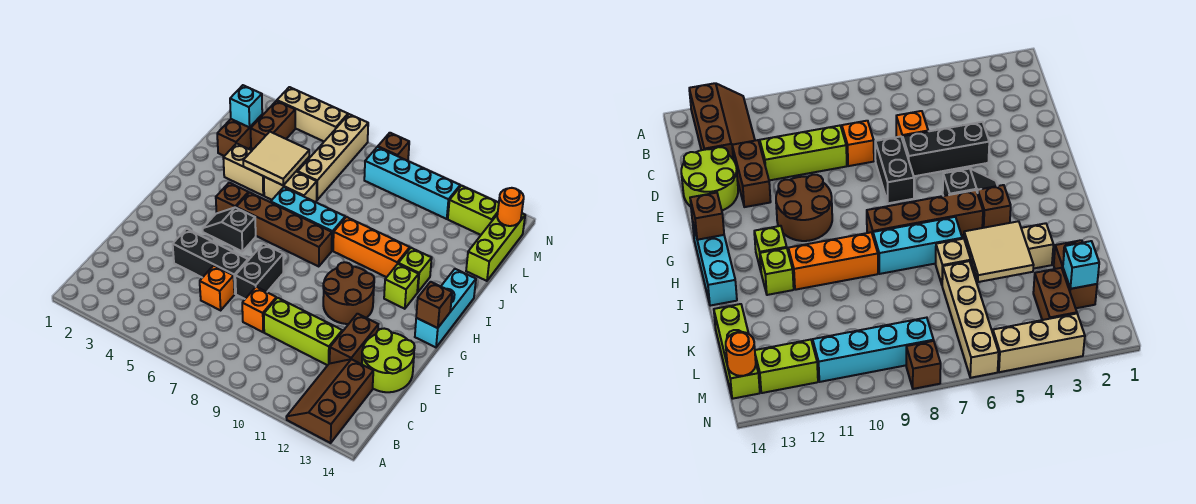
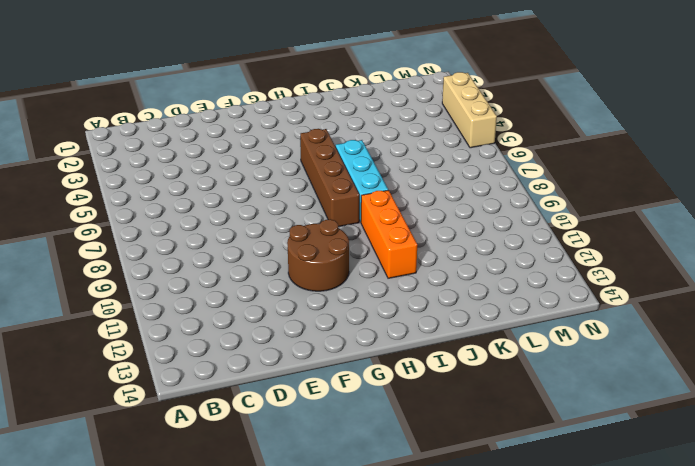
none -> brown 2x3 slope [286,359,373,443]
none -> orange 1x1 brick [200,266,234,310]
none -> orange 1x1 brick [242,287,276,332]
none -> lime 1x3 brick [264,298,342,365]

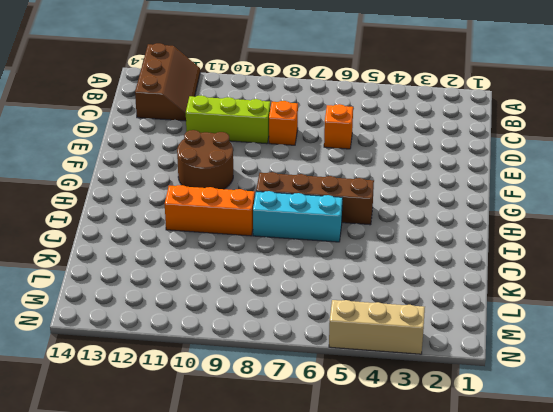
none -> brown 1x2 brick [330,314,378,364]
none -> lime 2x2 round brick [362,329,415,392]
none -> black 1x3 brick [173,229,248,294]
none -> black 1x2 brick [235,244,283,299]

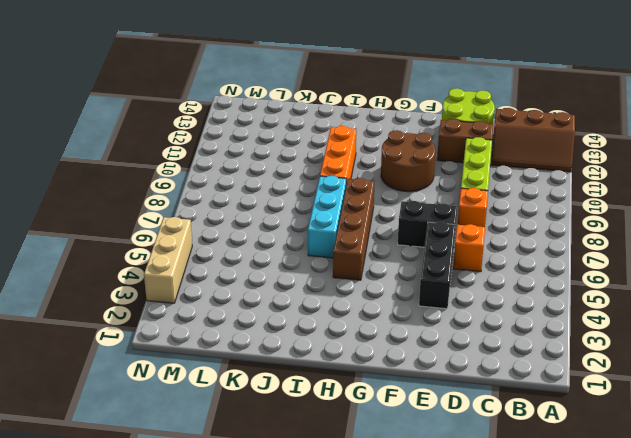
none -> black 1x2 slope [203,208,256,252]
none -> cyan 1x3 brick [415,269,476,347]
none -> brown 1x1 brick [216,183,249,213]
none -> lime 1x1 brick [384,264,419,309]

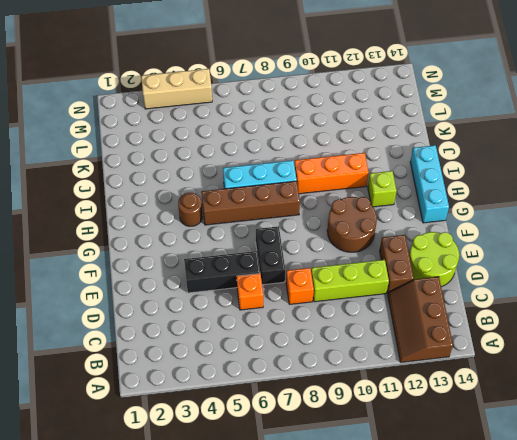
brown 1x1 round brick [178,193,202,226] -> brown 1x1 brick [216,183,249,213]
none -> black 1x2 slope [203,208,256,252]
none -> lime 1x1 brick [398,248,432,292]
none -> tan 1x2 brick [223,144,264,195]
none -> tan 1x2 brick [264,172,317,202]

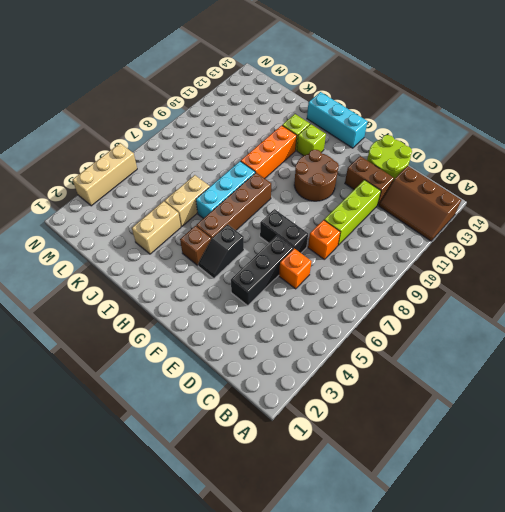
none -> brown 1x2 brick [217,115,262,156]
none -> tan 1x4 brick [298,114,368,200]
none -> lime 1x3 brick [466,213,525,281]
none -> brown 1x2 brick [251,101,295,149]

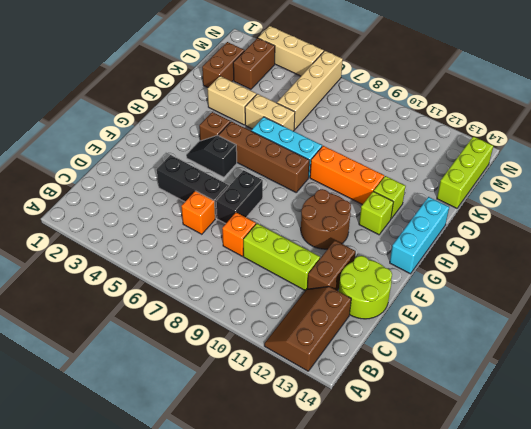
none -> cyan 1x4 brick [364,147,460,219]
none -> lime 1x2 brick [448,186,499,235]
none -> brown 1x1 brick [378,133,409,161]
none -> brown 1x1 brick [416,282,452,328]

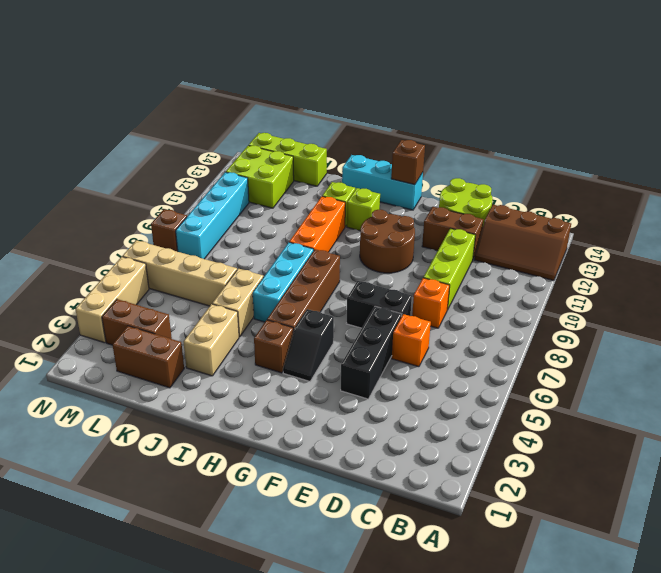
lime 2x2 brick [226,146,294,208] -> lime 1x2 brick [448,186,499,235]
none -> tan 2x2 tile [243,132,309,185]
none -> cyan 1x1 brick [230,85,262,127]
none -> orange 1x1 round brick [497,188,524,226]

